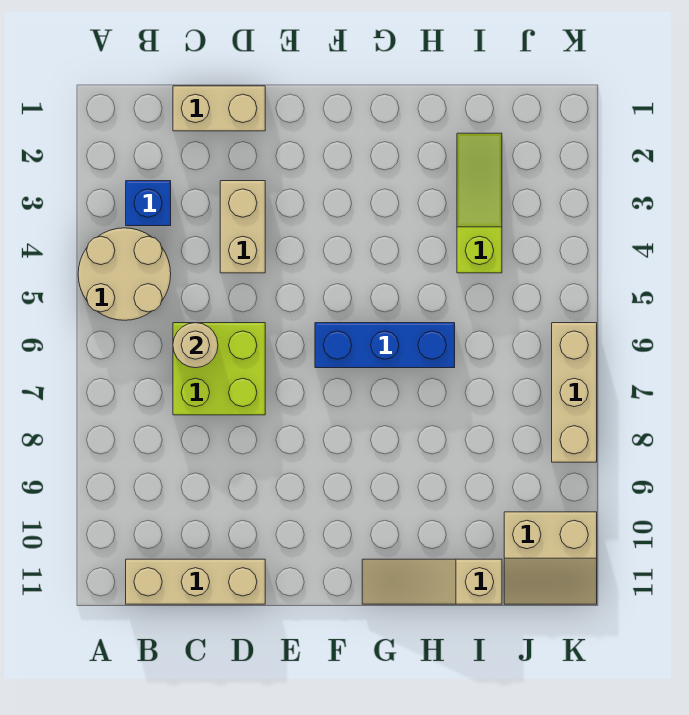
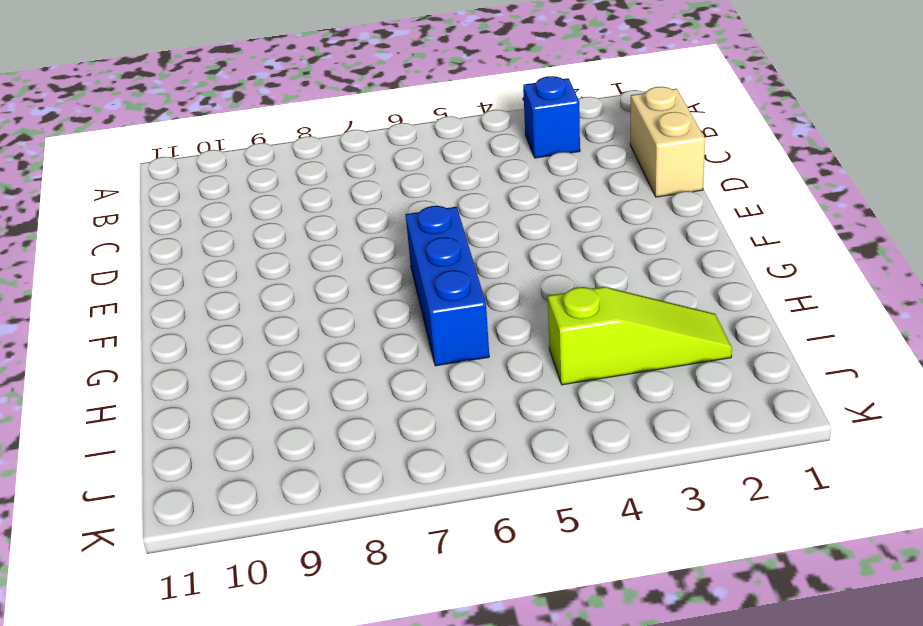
none -> tan 2x2 round brick [78,228,171,320]
none -> tan 1x3 brick [126,559,265,604]
none -> lime 2x2 brick [173,323,265,415]

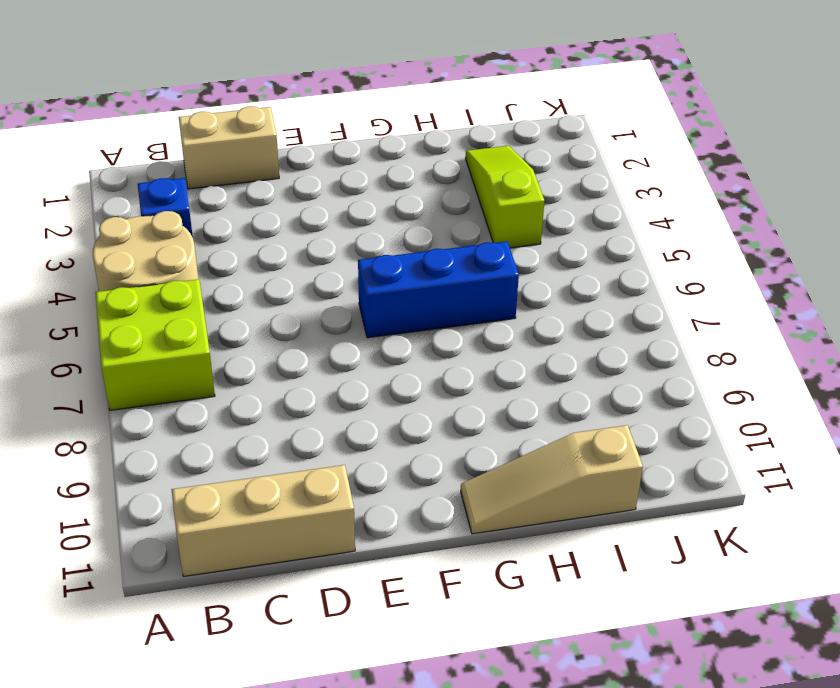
lime 2x2 brick [95,279,215,410] -> lime 2x2 brick moved to [173,323,265,415]
none -> tan 1x2 brick [220,181,265,273]
none -> tan 2x2 slope [504,512,597,604]
none -> tan 1x3 brick [552,323,597,462]

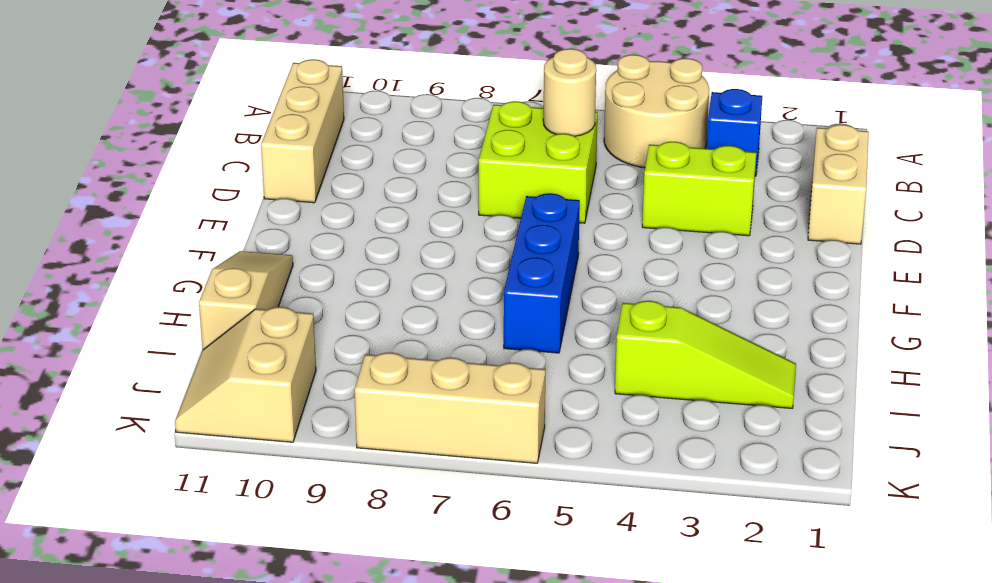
lime 1x2 brick [642,142,756,236] -> tan 1x2 brick [220,181,265,273]

